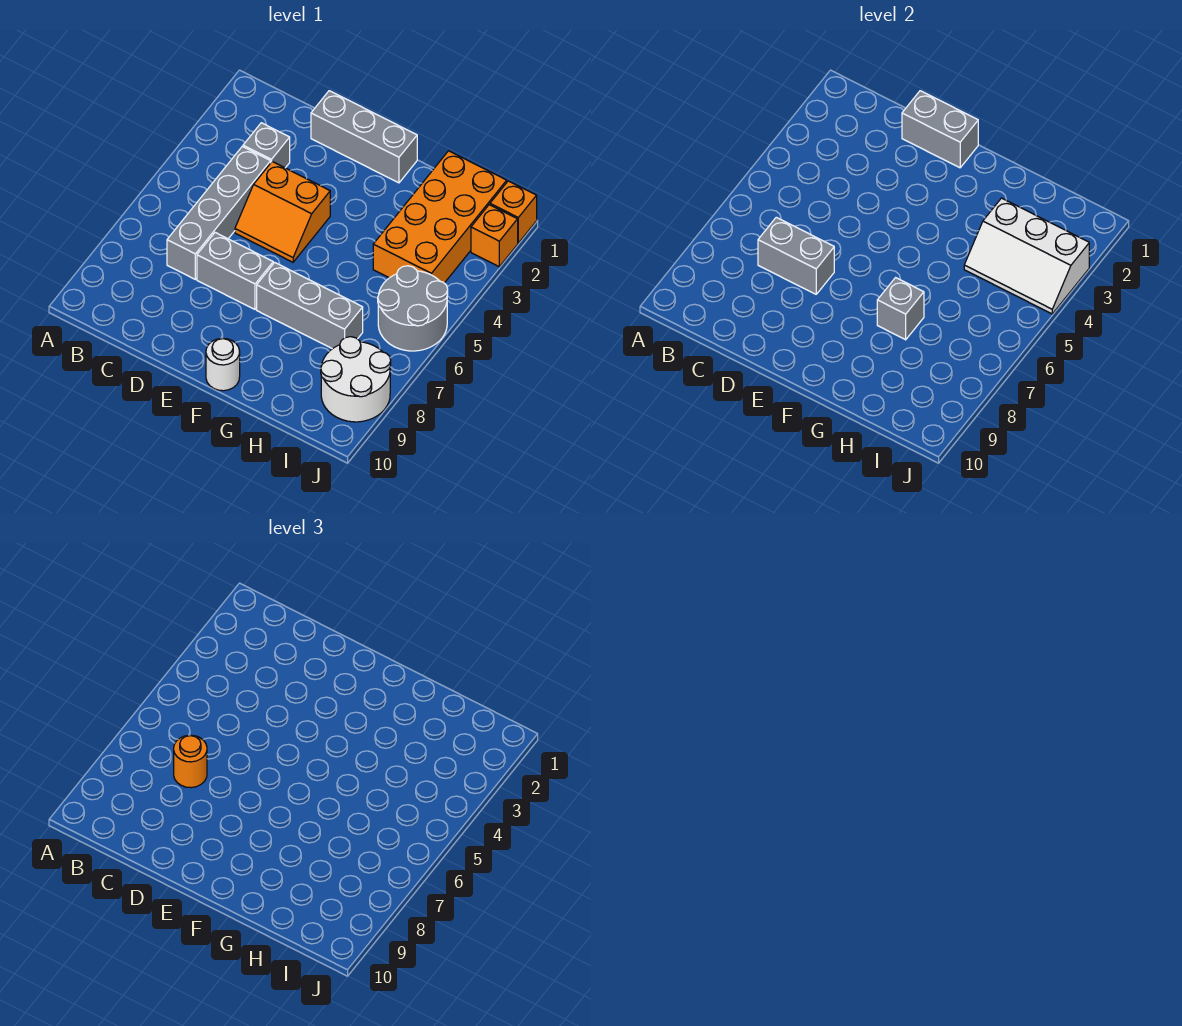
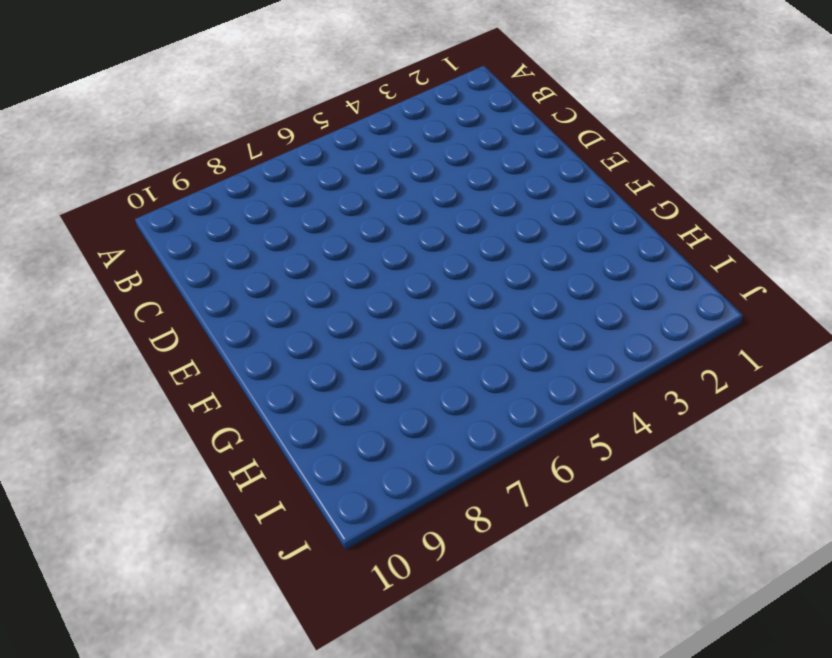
none -> grey 1x1 brick [243,123,290,168]
none -> grey 1x4 brick [167,146,271,279]
none -> grey 1x3 brick [311,91,417,183]

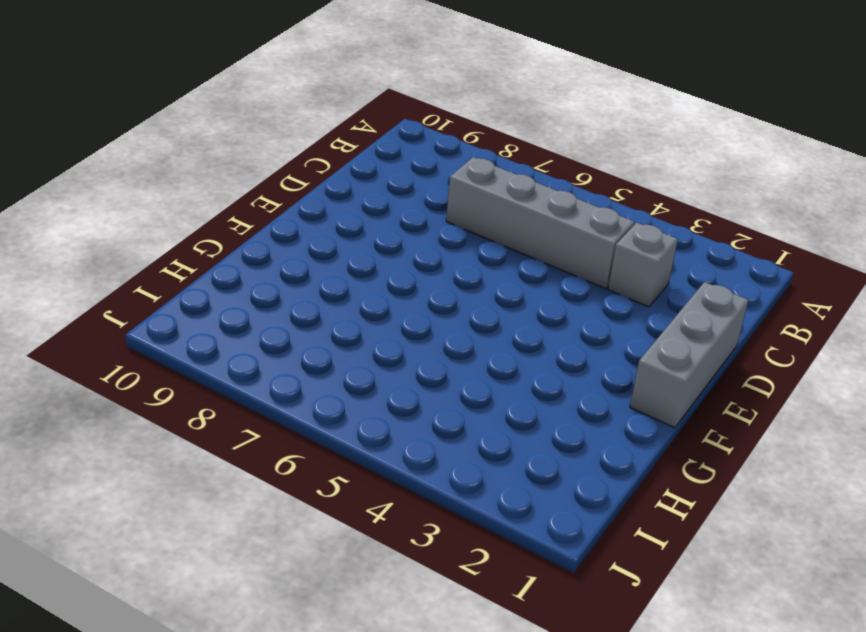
none -> orange 2x2 slope [235,162,330,262]
none -> grey 1x2 brick [197,232,273,309]
none -> grey 1x3 brick [257,263,363,349]

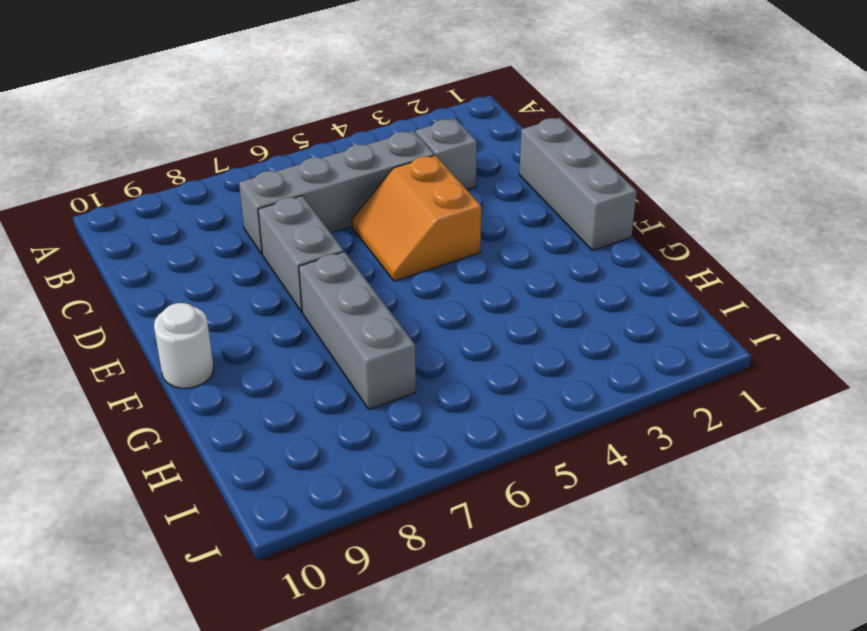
none -> orange 2x4 brick [373,151,507,283]
none -> grey 2x2 round brick [378,266,448,351]
none -> white 2x2 round brick [321,337,391,422]

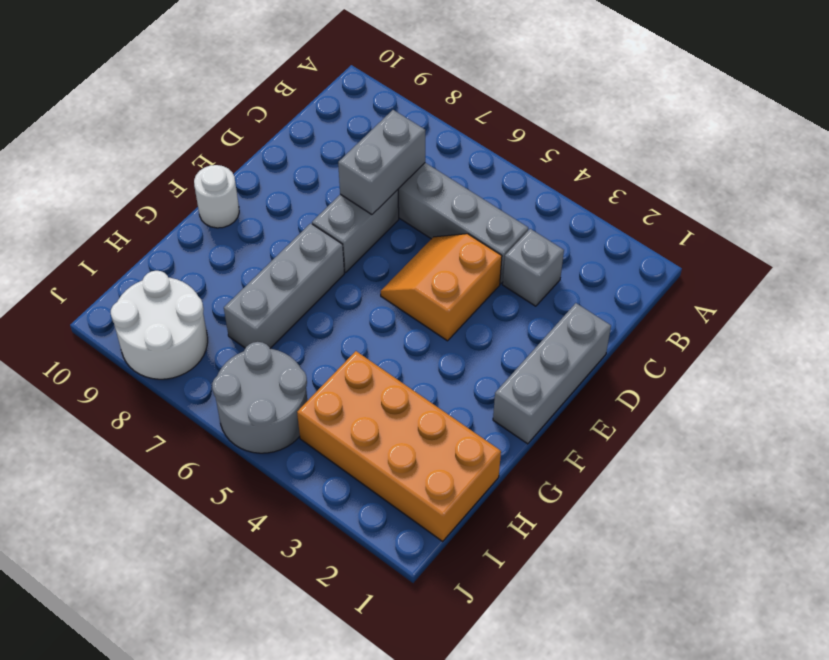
none -> orange 1x1 brick [490,181,537,243]
none -> orange 1x1 brick [471,205,518,267]
none -> grey 1x2 brick [902,91,978,168]

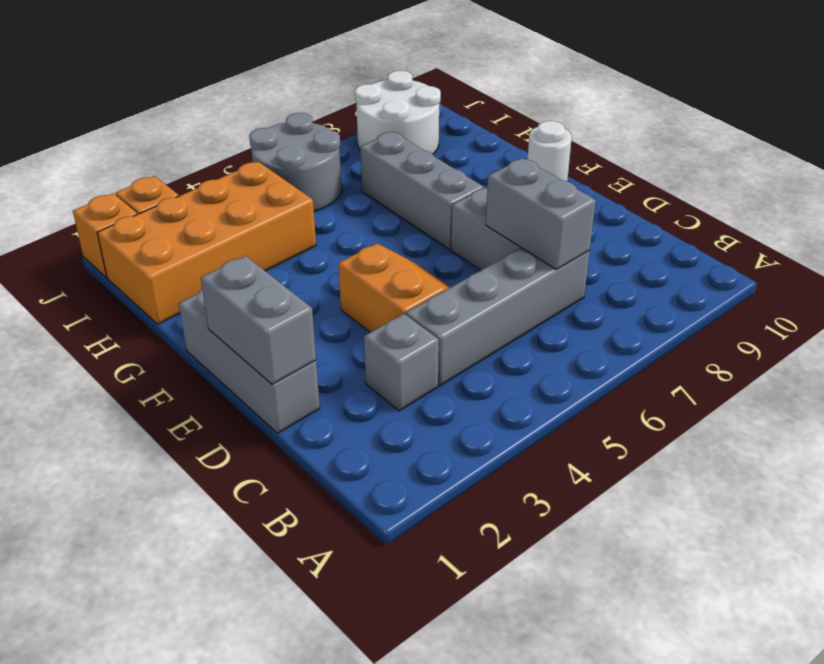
none -> grey 1x1 brick [877,278,924,340]
none -> white 2x3 slope [964,198,1089,314]
none -> orange 1x1 round brick [174,735,207,788]

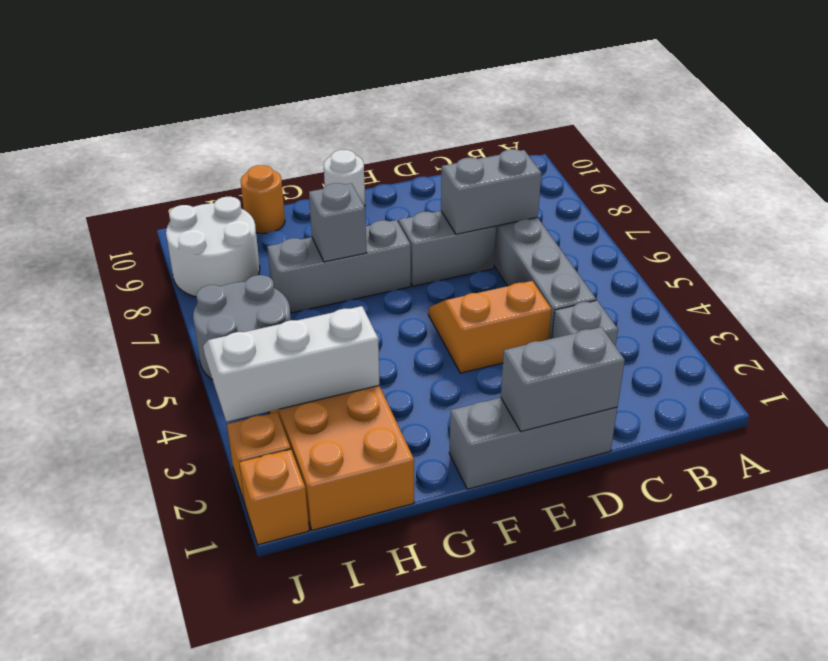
orange 1x1 round brick [240,165,285,233] -> orange 1x1 round brick moved to [174,735,207,788]

